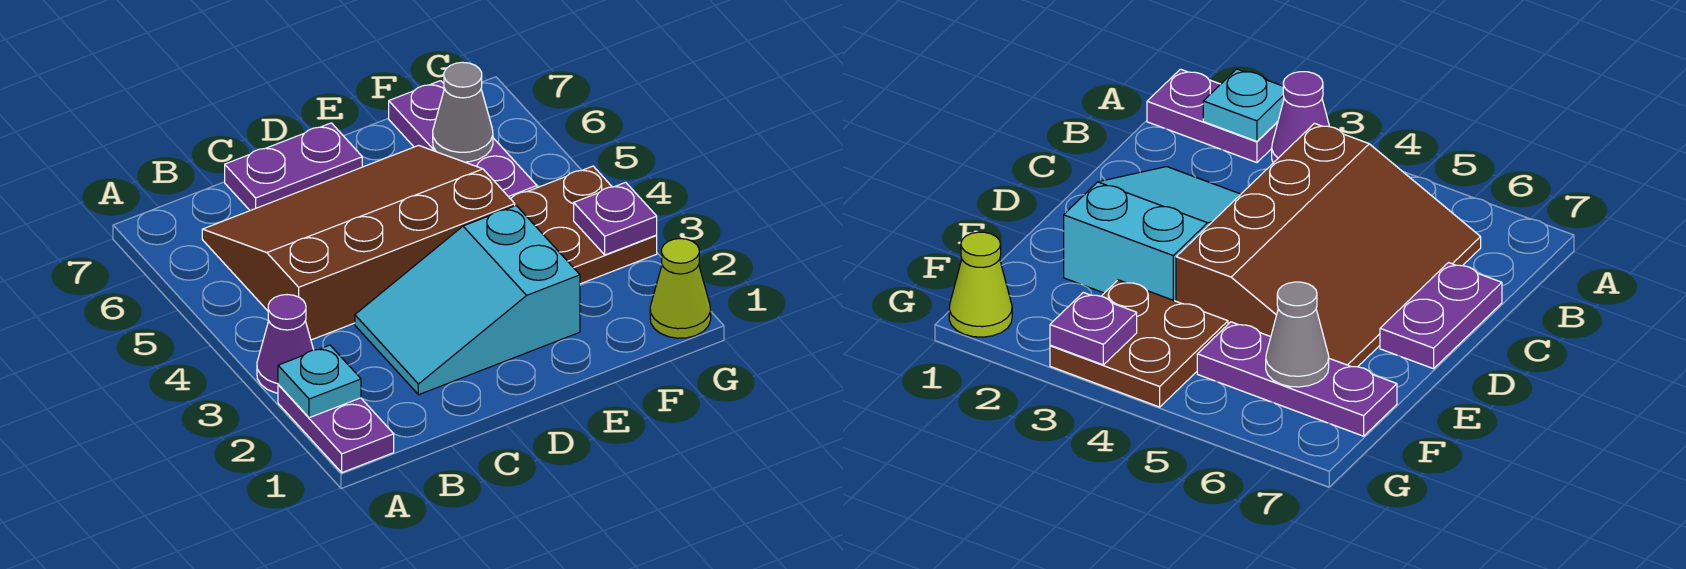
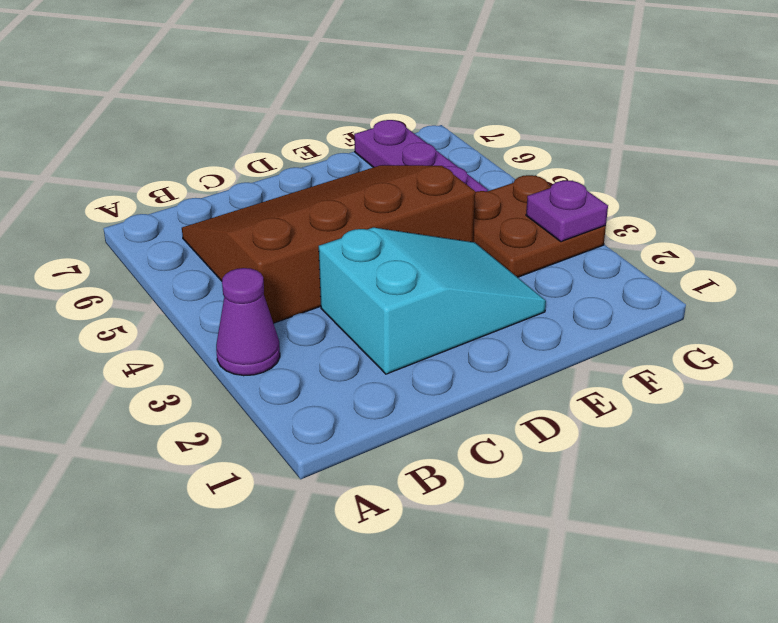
cyan 2x3 slope [319,228,546,374] -> cyan 2x3 slope turned to [355,206,580,395]
none -> purple 1x2 plate [278,384,394,472]
none -> purple 1x2 plate [225,123,362,211]

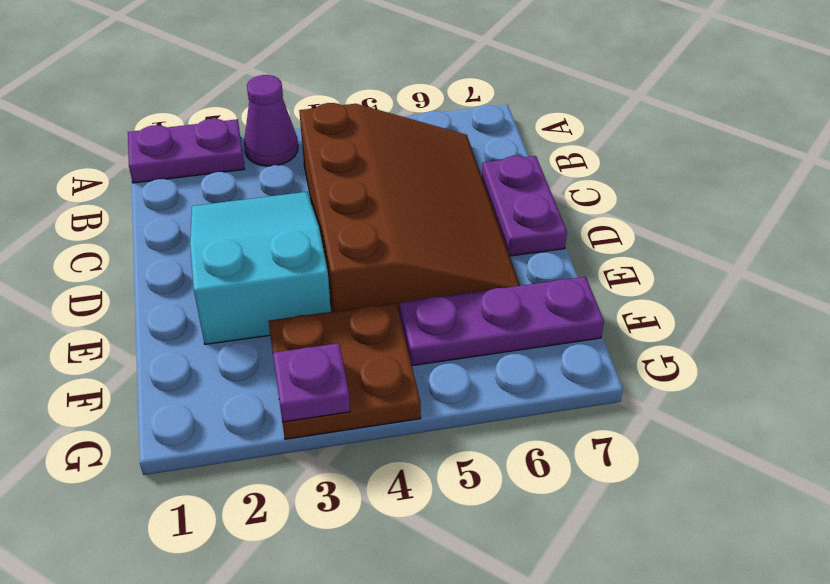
none -> lime 1x1 cone [650,239,711,338]
none -> cyan 1x1 plate [278,345,361,418]

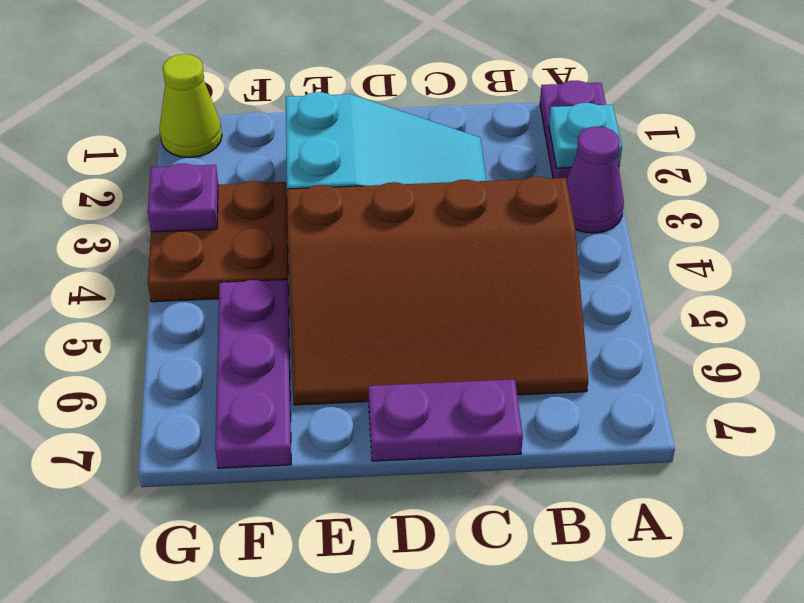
none -> grey 1x1 cone [433,62,493,162]

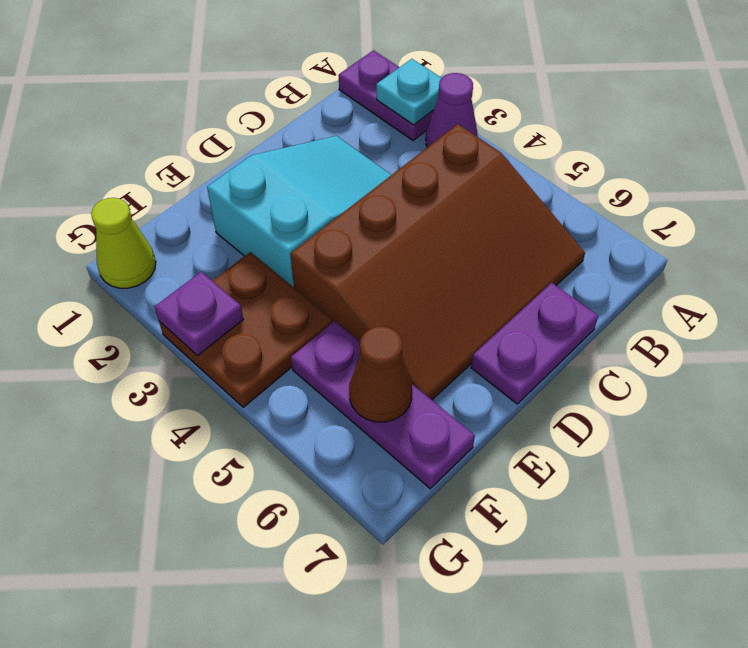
brown 1x1 cone [349,326,412,422] -> grey 1x1 cone [433,62,493,162]

